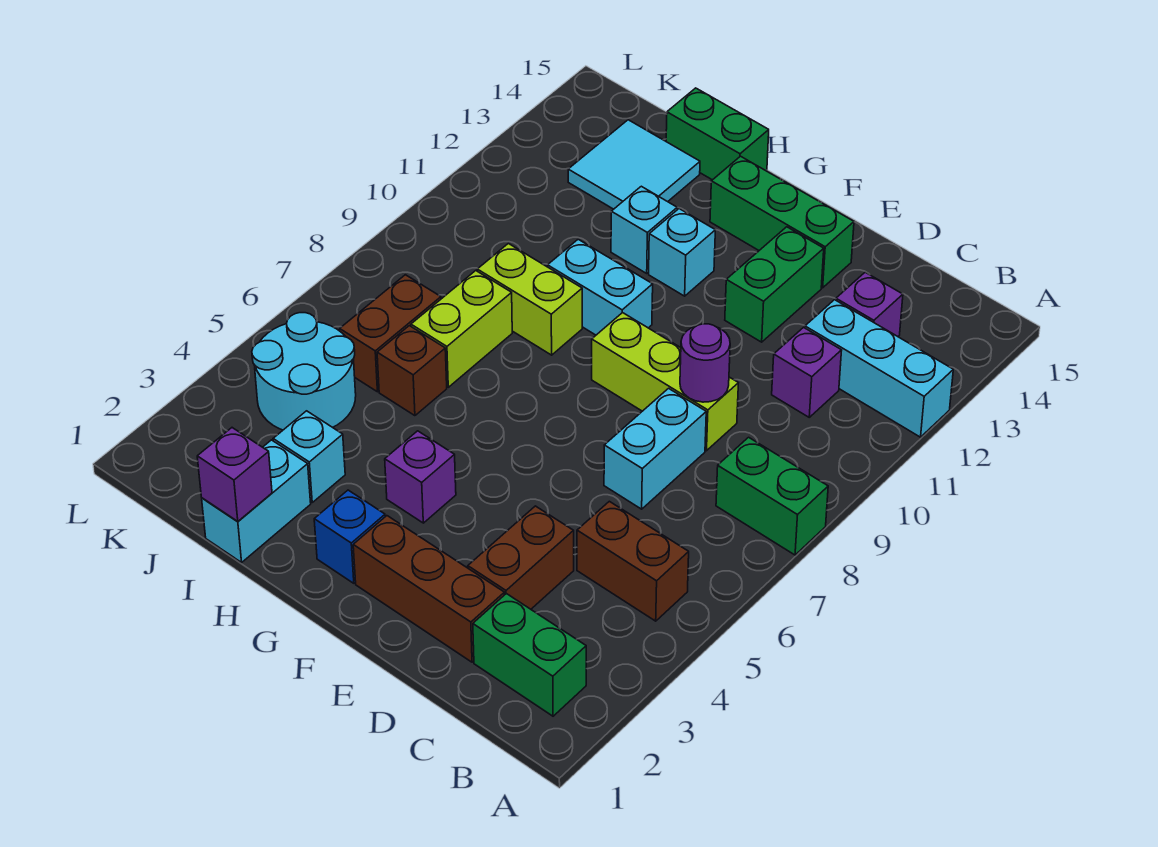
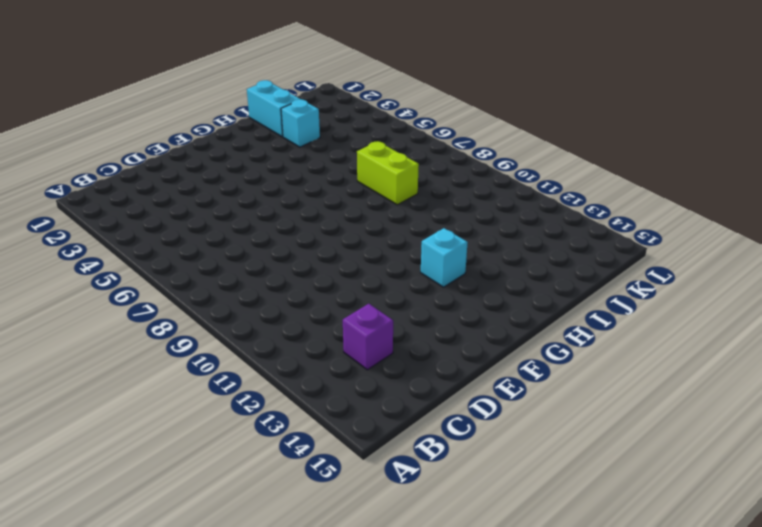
none -> green 1x2 brick [716,437,828,555]
none -> cyan 1x3 brick [805,300,953,437]
none -> green 1x2 brick [473,594,586,716]

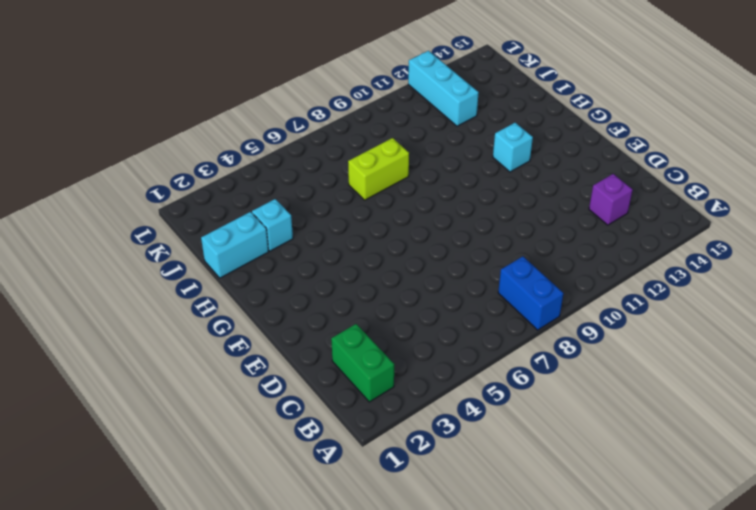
blue 1x2 brick [498,256,564,330] -> green 1x2 brick [716,437,828,555]
cyan 1x3 brick [408,51,479,126] -> cyan 1x3 brick moved to [805,300,953,437]
none -> brown 1x2 brick [577,501,689,621]
none -> purple 1x1 brick [772,327,842,417]
none -> brown 1x3 brick [353,516,504,662]

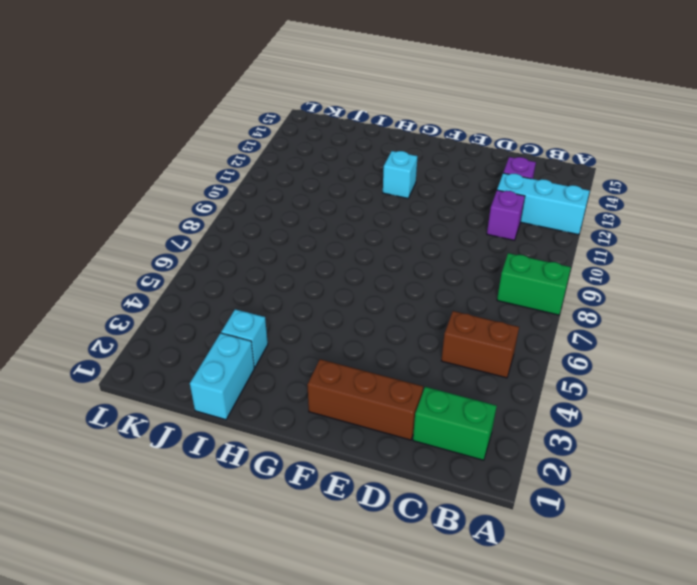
none -> brown 1x2 brick [468,506,574,609]
none -> cyan 1x2 brick [604,388,706,509]
none -> lime 1x3 brick [592,313,738,451]

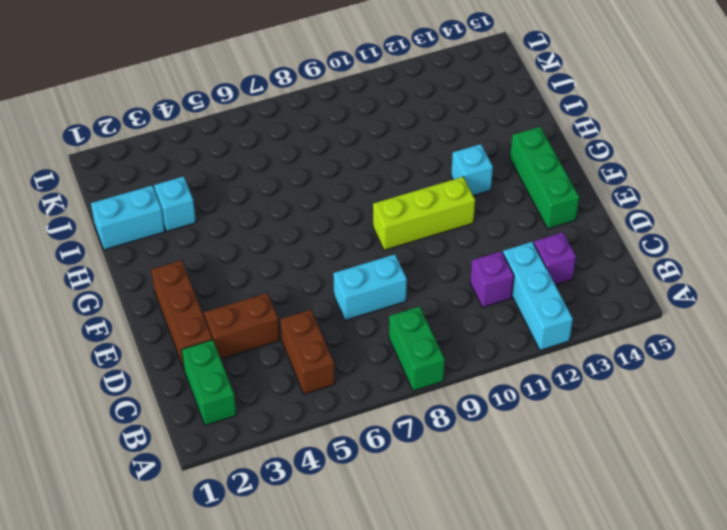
lime 1x3 brick [373,177,475,250] -> lime 1x3 brick turned to [592,313,738,451]
none -> green 1x2 brick [725,227,824,342]
none -> blue 1x1 brick [314,490,385,583]
none -> purple 1x1 brick [385,431,456,523]

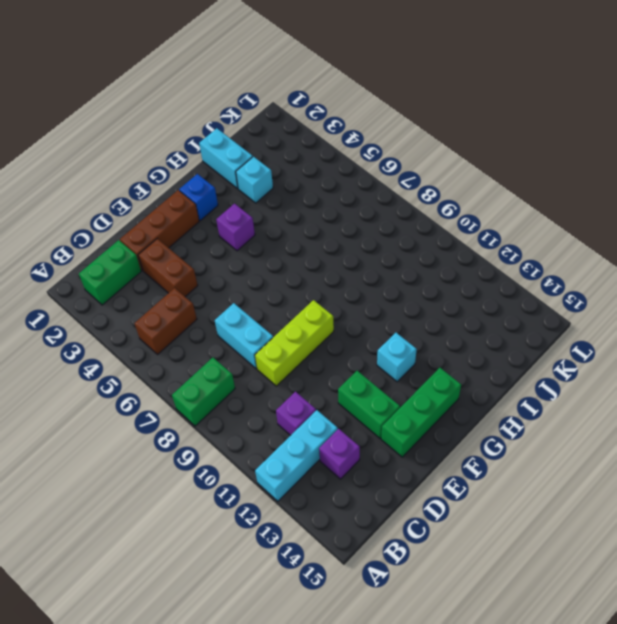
none -> cyan 1x2 brick [548,239,653,335]
none -> lime 1x2 brick [477,243,582,355]
none -> cyan 1x1 brick [611,186,677,273]

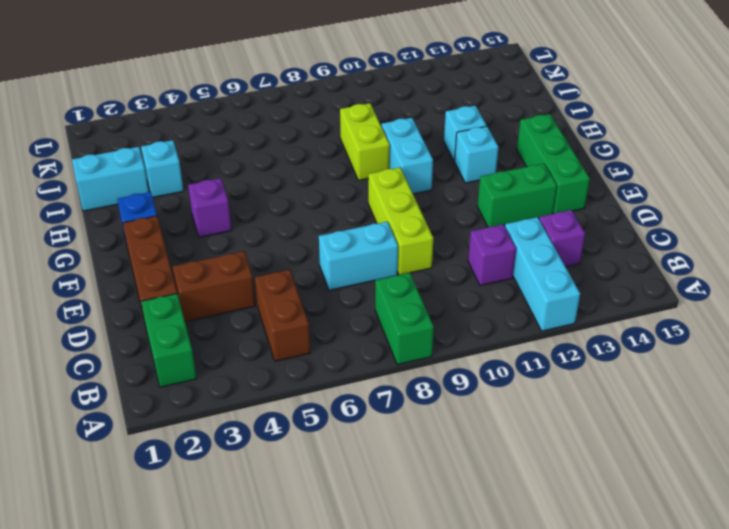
none -> green 1x2 brick [666,88,769,180]
none -> brown 1x1 brick [377,326,447,416]
none -> lime 1x2 brick [411,271,512,387]

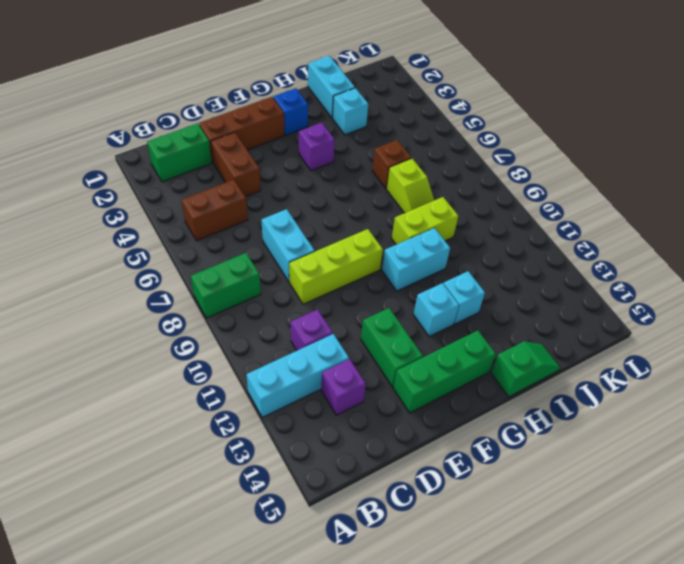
green 1x2 slope [491,341,560,397] -> green 1x2 brick [666,88,769,180]
lime 1x2 slope [386,158,434,213] -> lime 1x2 brick [411,271,512,387]
none -> cyan 2x2 tile [568,120,700,209]
none -> cyan 2x2 round brick [252,313,356,430]
none -> brown 1x2 brick [340,275,441,392]

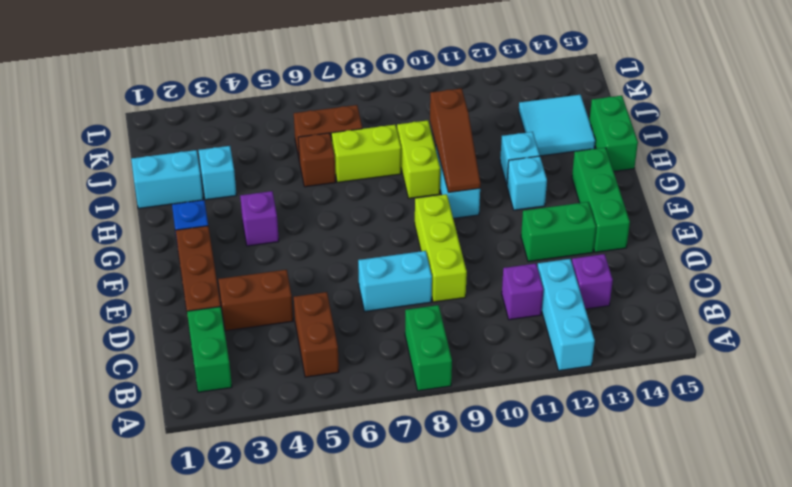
brown 1x3 slope [430,88,481,193] -> none
none -> cyan 2x2 round brick [252,313,356,430]
none -> purple 1x1 round brick [680,324,730,402]
none -> purple 1x1 brick [197,428,272,522]

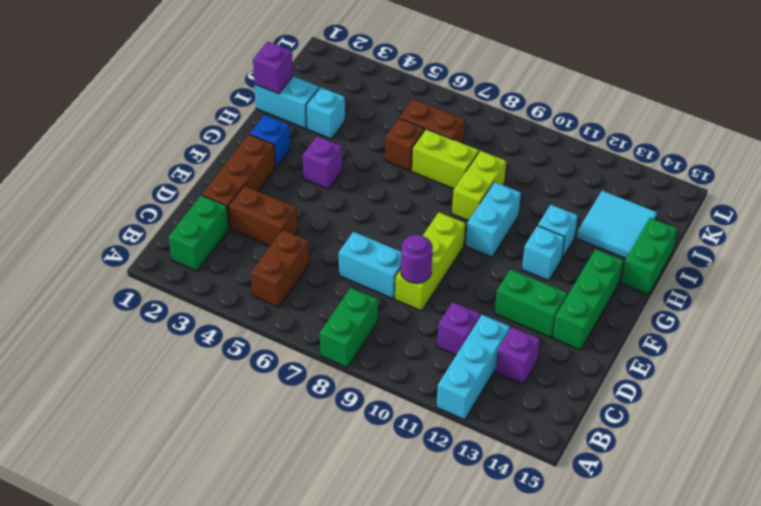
none -> cyan 2x2 round brick [252,313,356,430]

